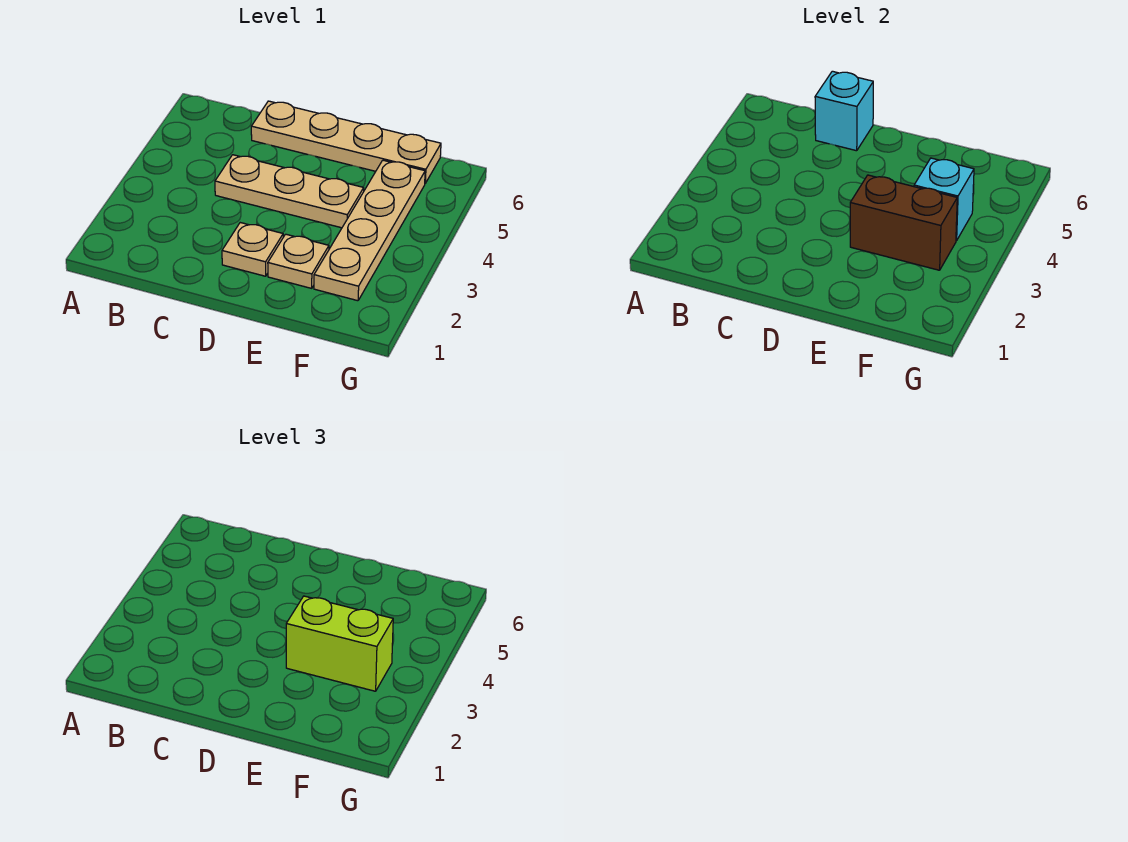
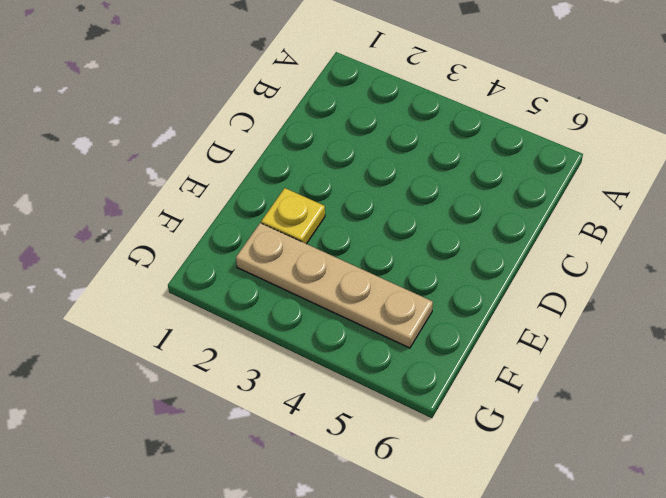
yellow 1x1 plate [261,188,325,244] -> tan 1x1 plate [268,234,329,288]
none -> tan 1x3 plate [215,155,364,228]
none -> tan 1x4 plate [251,101,441,183]

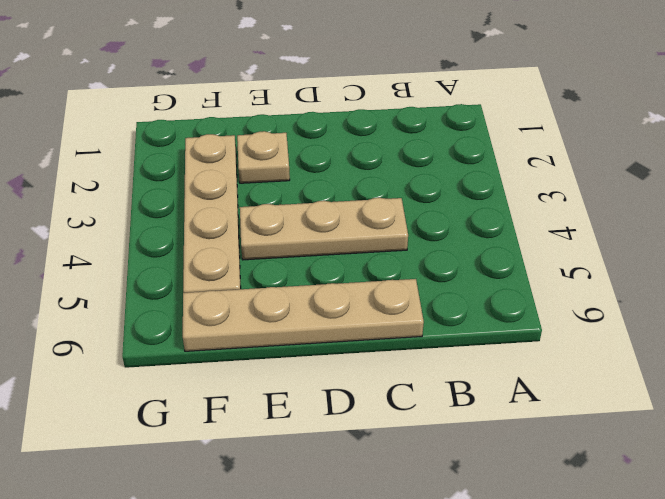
none -> tan 1x1 plate [222,223,283,276]
none -> cyan 1x1 brick [815,71,873,151]

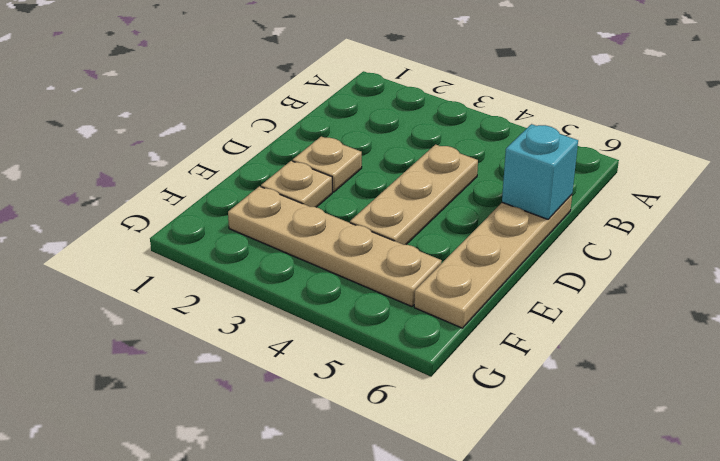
none -> brown 1x2 brick [850,175,957,270]
none -> cyan 1x1 brick [914,158,974,241]

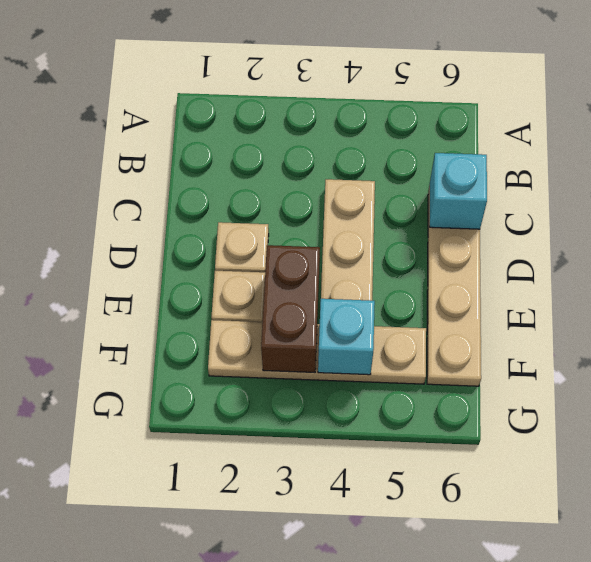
none -> lime 1x2 brick [286,596,393,691]

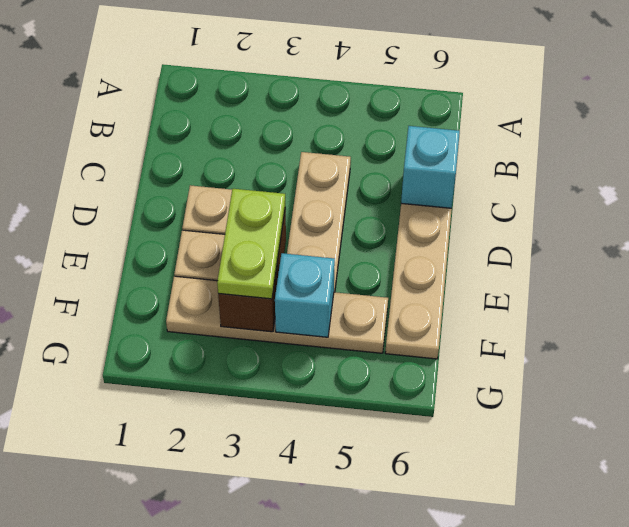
lime 1x2 plate [217,189,285,299] -> lime 1x2 brick [286,596,393,691]

